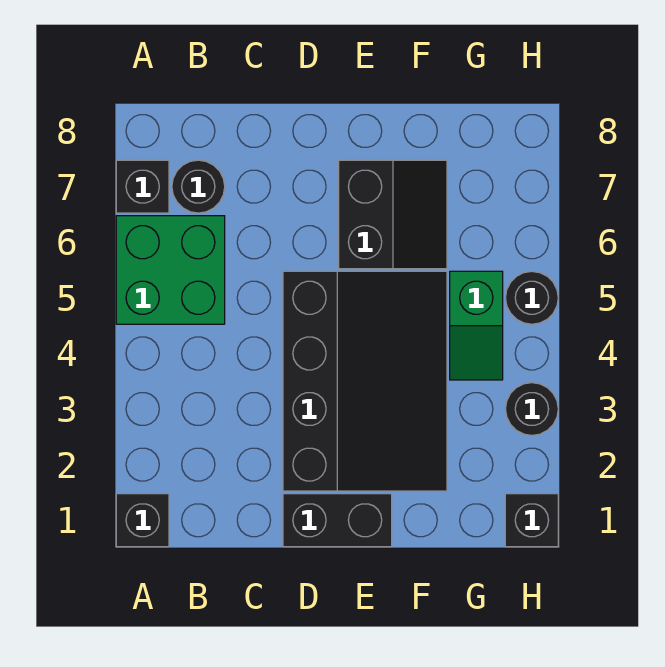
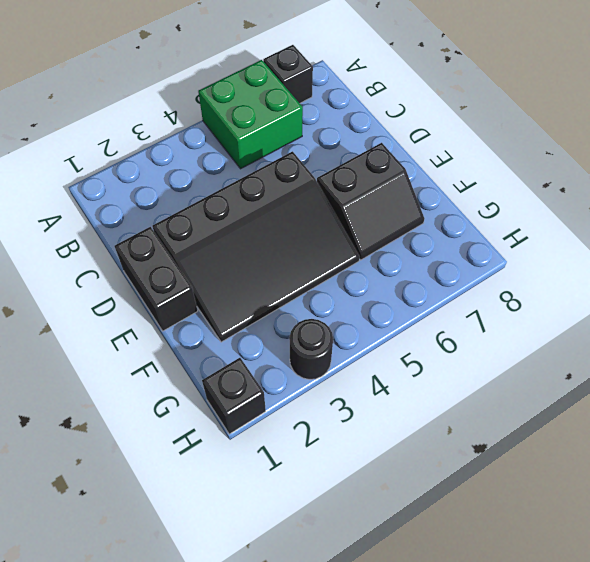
none -> black 1x1 brick [116,494,169,547]
none -> black 1x1 round brick [172,160,225,213]

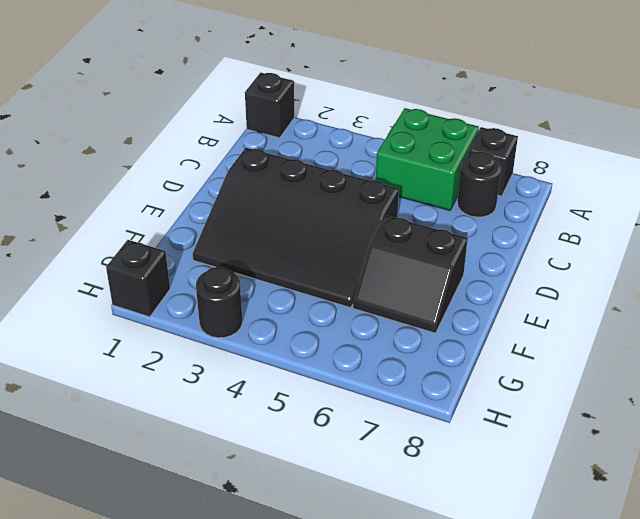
none -> black 1x2 brick [283,494,392,547]
none -> green 1x2 slope [450,271,503,380]

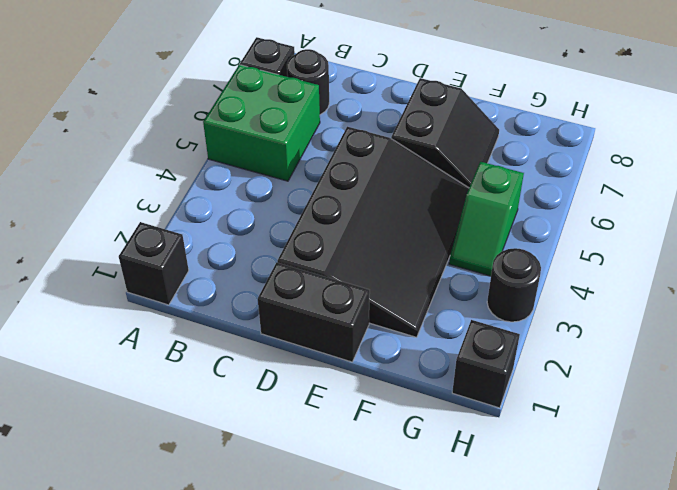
none -> black 1x1 round brick [505,271,558,324]

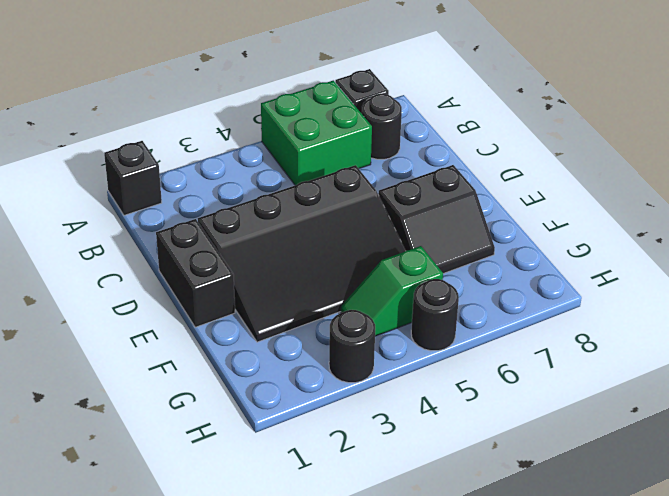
none -> black 1x1 brick [505,494,558,547]

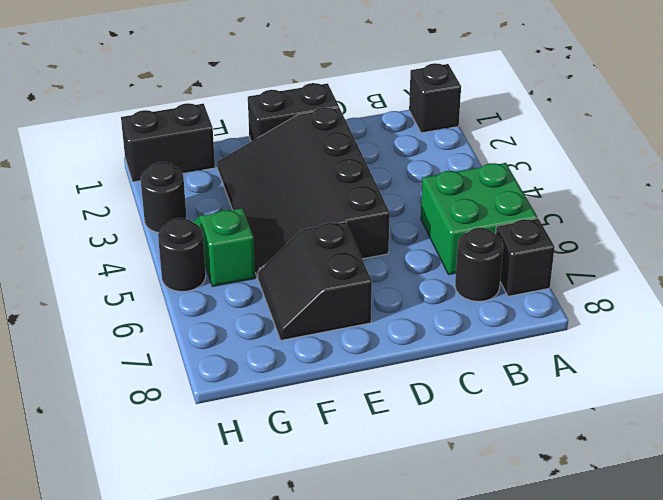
black 1x2 brick [121,103,215,182] -> black 1x1 brick [505,494,558,547]

